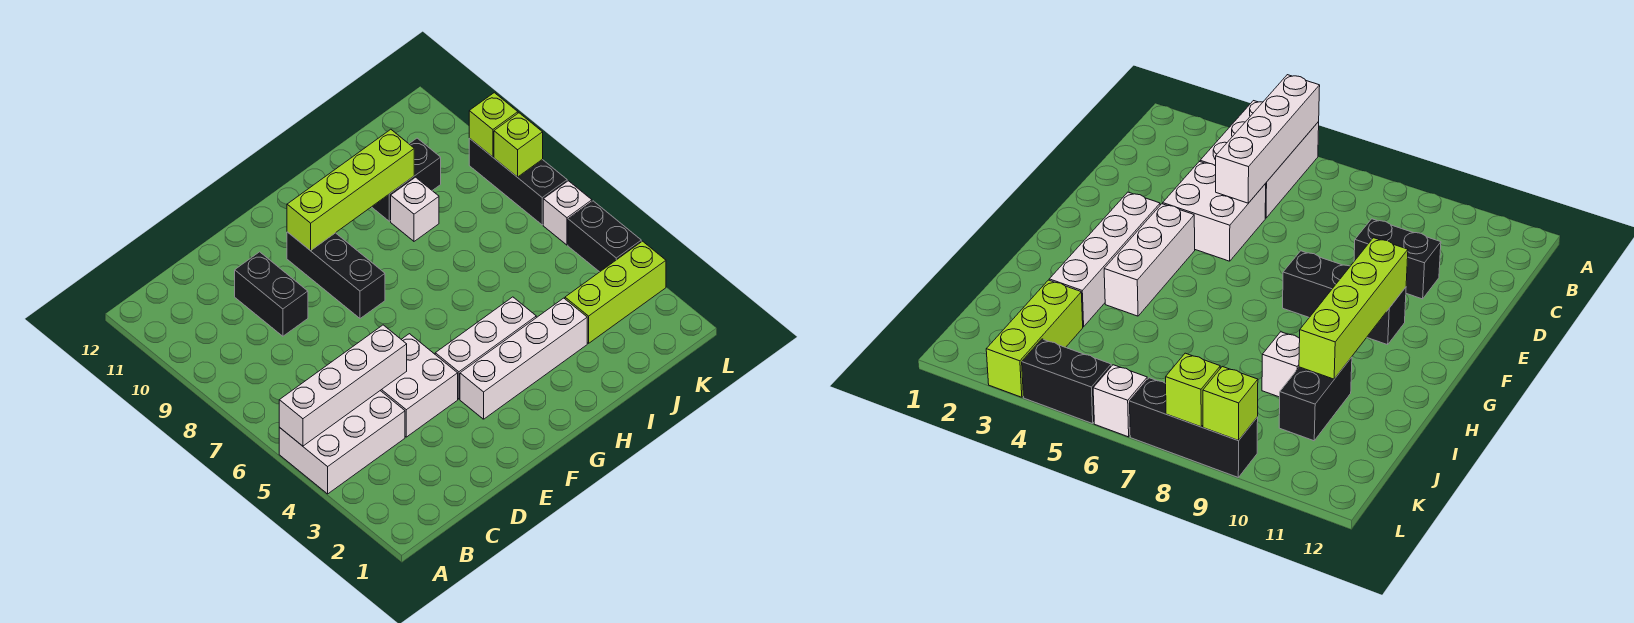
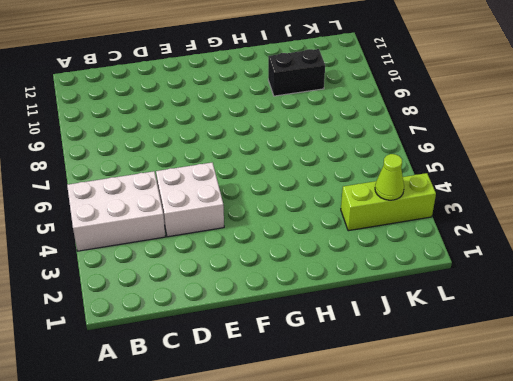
lime 1x1 cone [375,154,404,200] -> none
none -> black 1x2 brick [235,252,308,336]
none -> white 1x4 brick [460,298,587,419]
none -> white 1x3 brick [435,297,536,399]

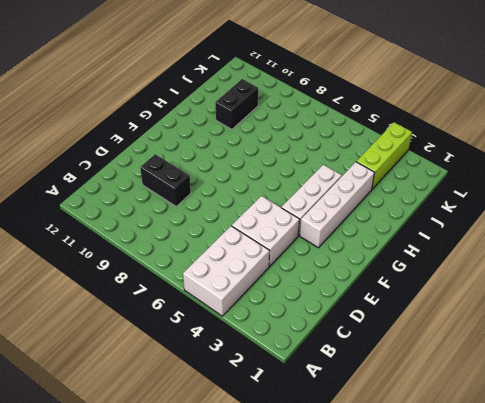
none -> black 1x3 brick [287,232,385,318]
none -> white 1x1 brick [391,177,439,241]
none -> black 1x2 brick [568,201,641,272]

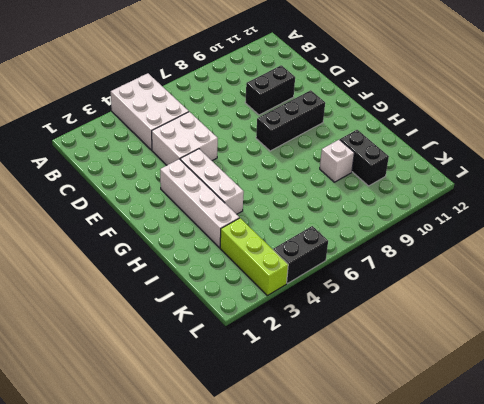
none -> white 1x1 brick [543,181,592,245]
none -> black 1x3 brick [469,138,567,225]
none -> white 1x4 brick [279,325,407,446]

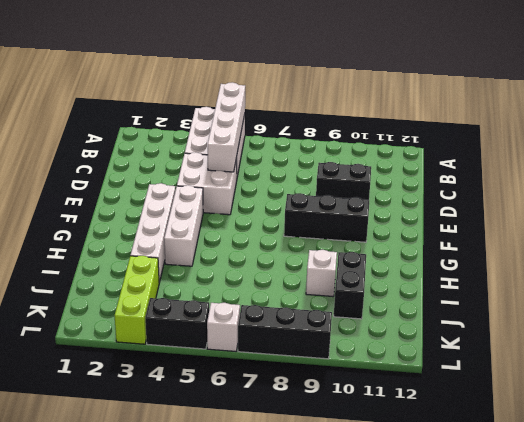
none -> lime 1x4 brick [287,129,414,251]
none -> lime 1x1 brick [494,113,543,177]
none -> lime 1x1 brick [469,93,518,157]

